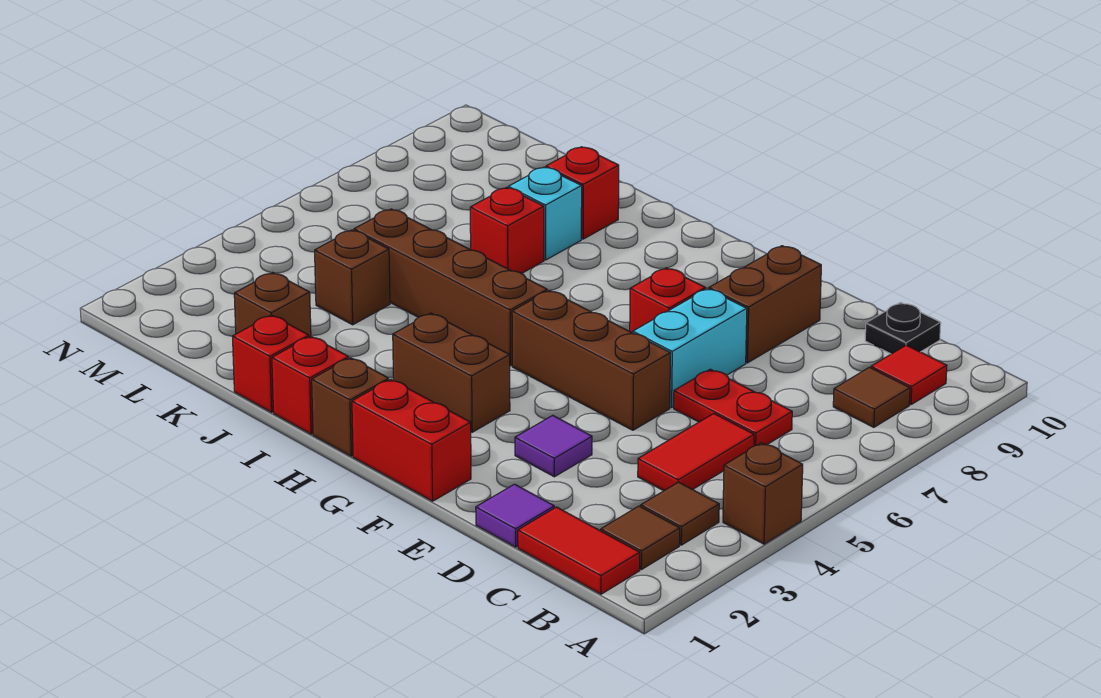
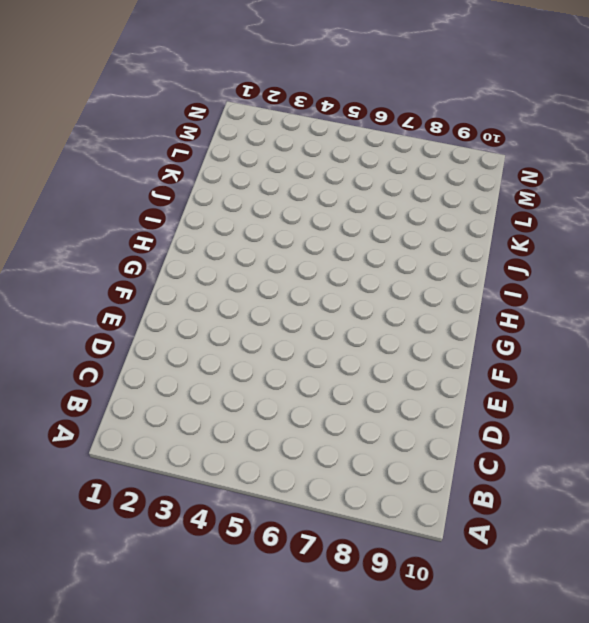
none -> brown 1x1 brick [723,443,803,544]
none -> red 1x2 tile [518,507,640,594]
none -> brown 1x1 tile [601,506,680,570]

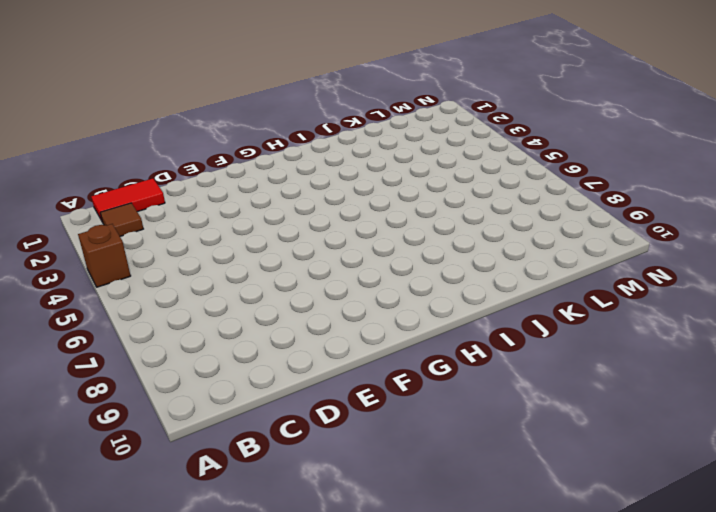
none -> brown 1x1 tile [641,482,719,545]
none -> brown 1x1 tile [833,367,910,427]
none -> red 1x1 tile [871,345,947,405]

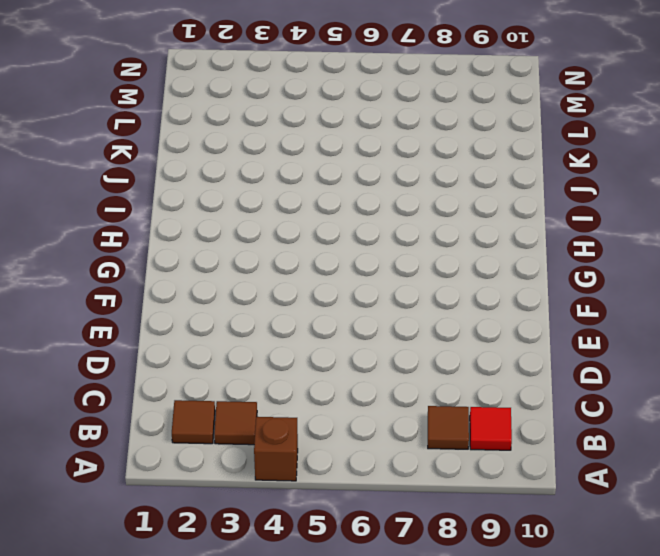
none -> red 1x2 tile [518,507,640,594]
none -> red 1x2 tile [638,414,754,491]
none -> red 1x2 plate [674,369,792,446]

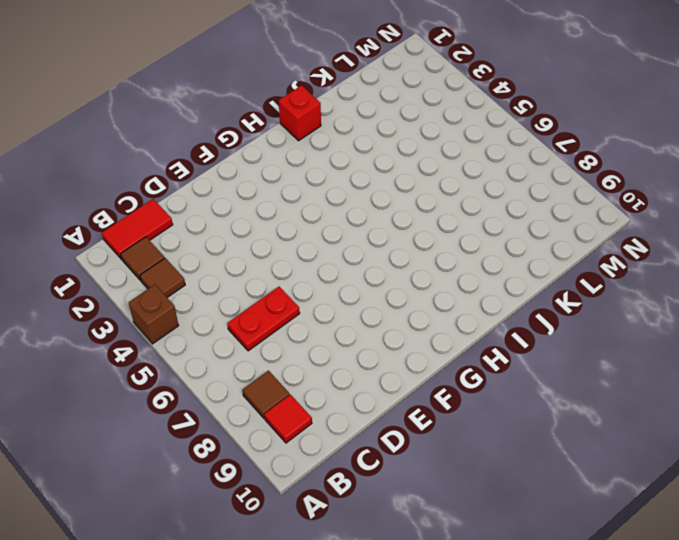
none -> red 1x2 tile [638,414,754,491]
none -> black 1x1 plate [865,303,941,354]
none -> purple 1x1 tile [476,484,554,547]

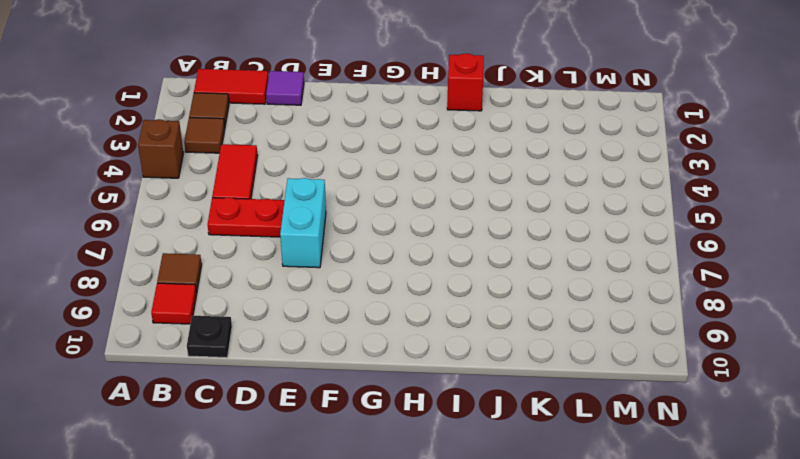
none -> purple 1x1 tile [515,415,592,477]
none -> brown 1x3 brick [512,290,671,430]
none -> brown 1x2 brick [709,246,821,363]

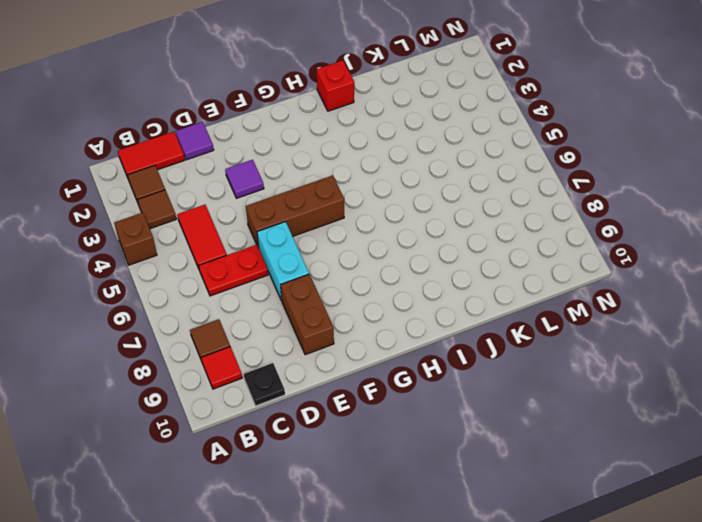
none -> red 1x2 brick [352,379,471,501]
none -> red 1x1 brick [630,268,705,333]
none -> brown 1x2 brick [393,313,510,432]

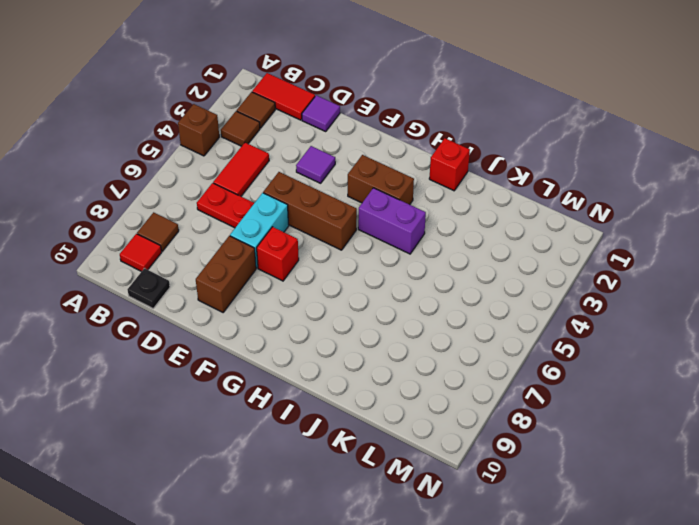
purple 1x2 brick [358,188,426,254] -> none
none -> red 1x2 brick [352,379,471,501]
none -> brown 1x1 brick [312,358,389,456]
none -> brown 1x4 brick [354,209,547,366]

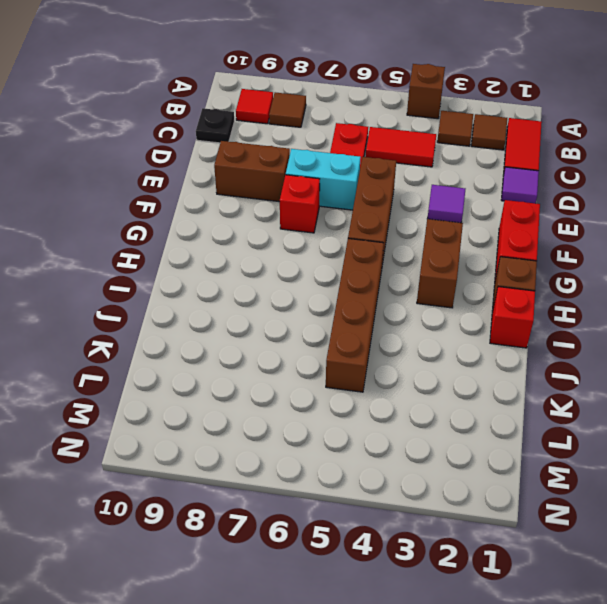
none -> red 1x1 brick [232,315,309,412]
none -> red 1x1 brick [470,187,544,274]
none -> cyan 1x1 brick [508,167,582,260]

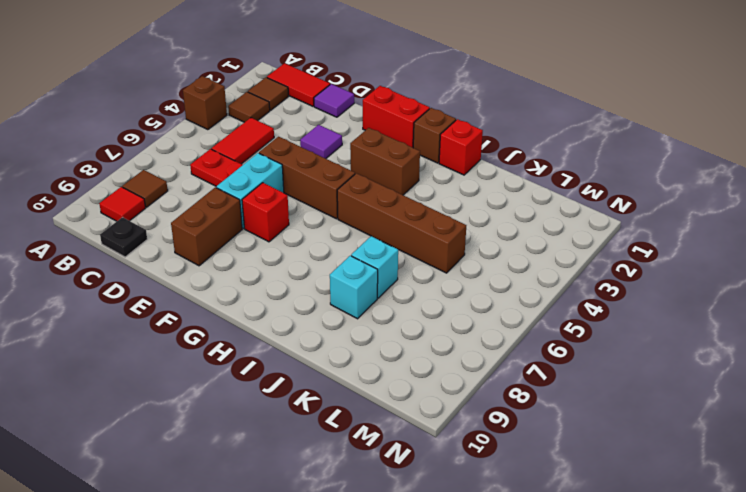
cyan 1x1 brick [351,236,398,298] -> red 1x1 brick [470,187,544,274]
none -> red 1x1 brick [232,315,309,412]
none -> red 1x1 brick [546,147,619,239]
none -> brown 1x1 brick [234,272,311,337]

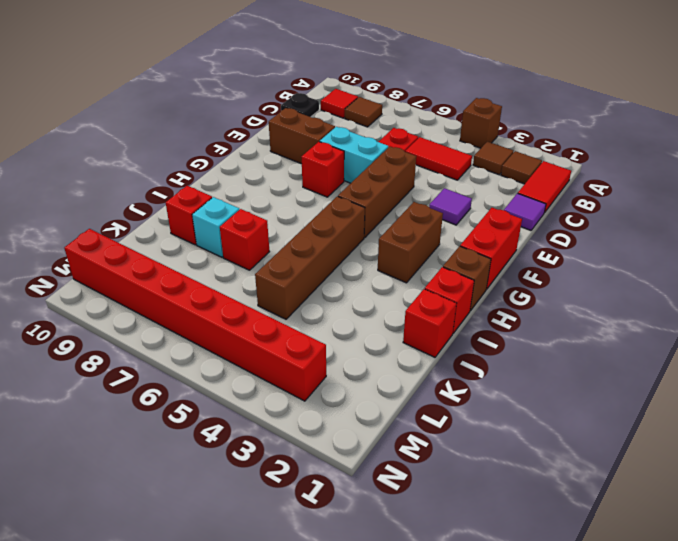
red 1x8 brick [64,229,326,401] -> none
none -> brown 1x1 brick [234,272,311,337]
none -> brown 1x1 brick [315,230,390,325]

